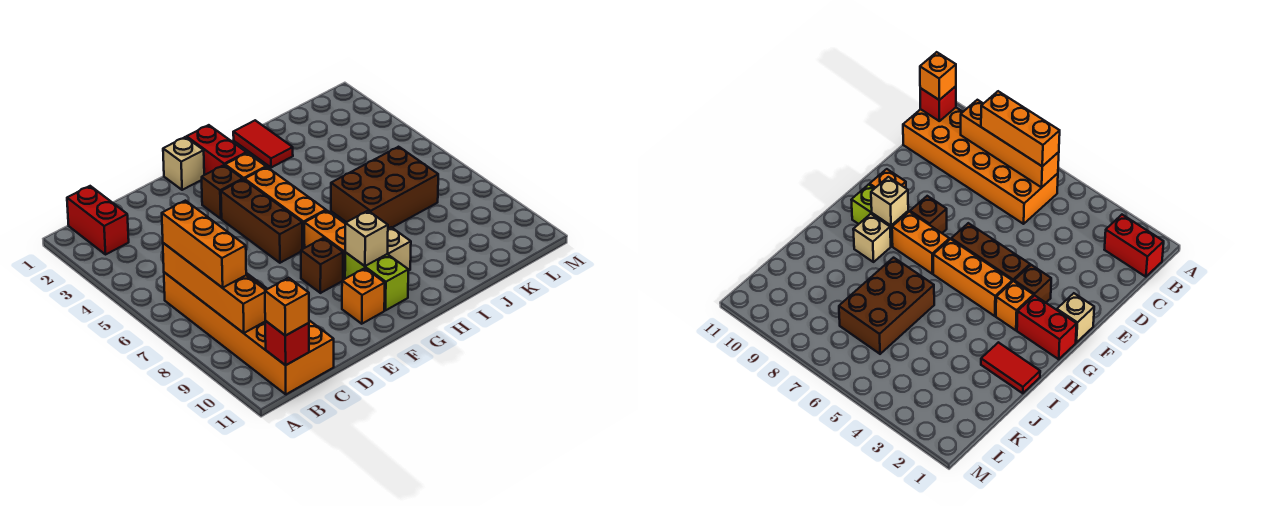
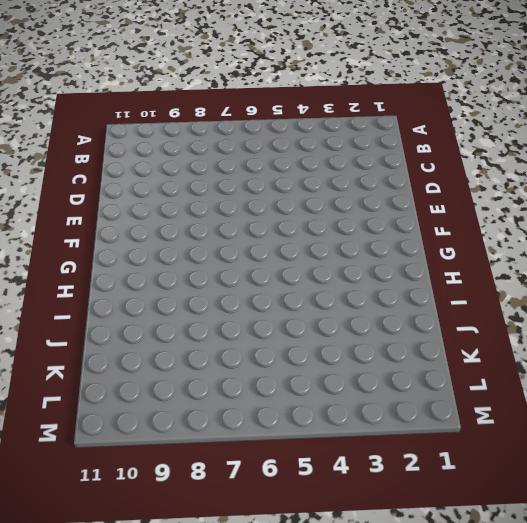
none -> red 1x2 brick [67,186,129,254]
none -> orange 2x6 brick [164,272,334,394]
none -> tan 1x1 brick [163,137,204,190]

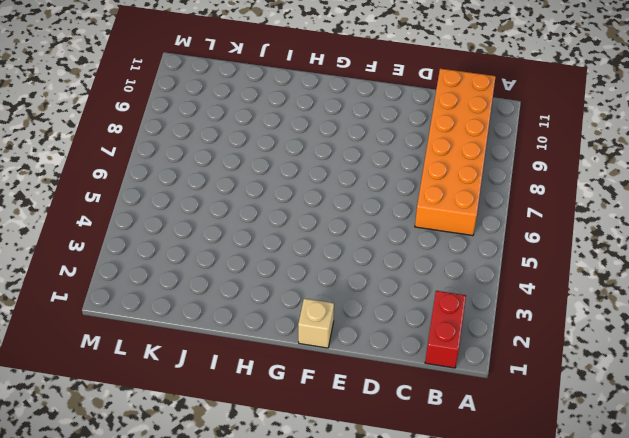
none -> brown 1x1 brick [202,165,243,218]
none -> brown 1x3 brick [221,179,302,263]
none -> brown 1x1 brick [301,238,343,293]

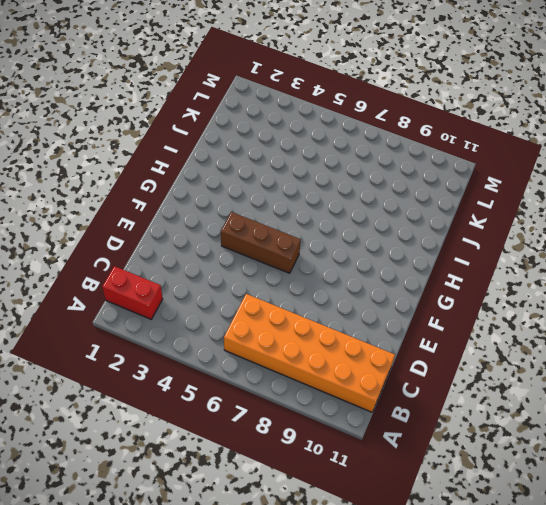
none -> tan 1x1 brick [163,137,204,190]
none -> brown 1x1 brick [202,165,243,218]
none -> brown 1x1 brick [301,238,343,293]

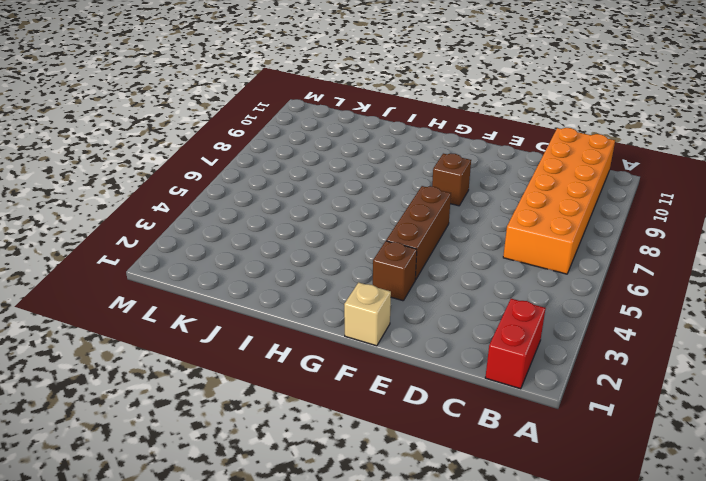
none -> orange 1x1 brick [342,268,385,324]
none -> red 1x2 brick [187,125,246,175]
none -> orange 1x1 brick [225,153,266,180]

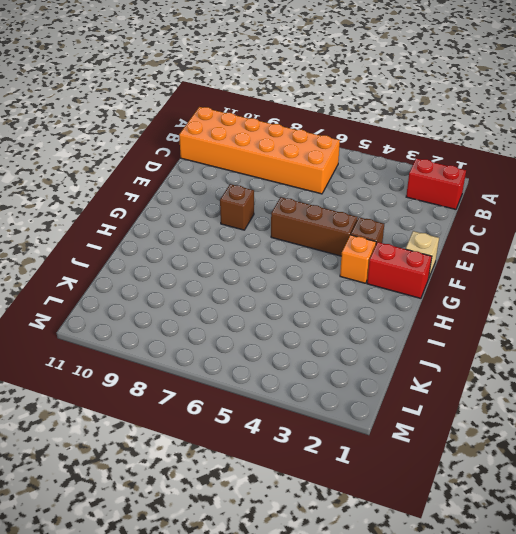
none -> orange 1x1 brick [342,268,385,324]
none -> orange 1x3 brick [245,167,326,249]
none -> orange 1x2 brick [304,210,345,280]

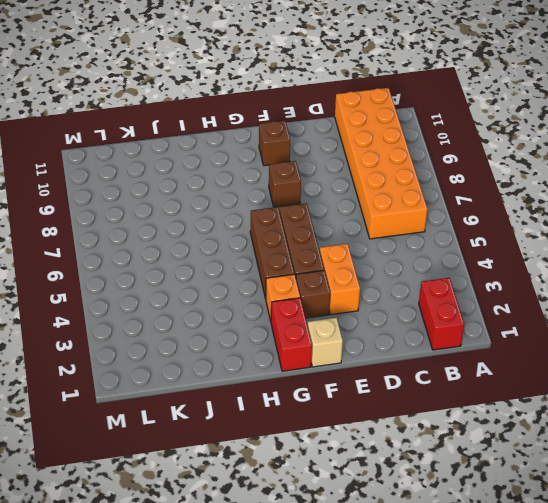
orange 1x2 brick [320,244,360,315] -> orange 1x2 brick moved to [304,210,345,280]
brown 1x1 brick [259,120,290,166] -> orange 1x1 brick [342,268,385,324]
brown 1x3 brick [250,207,294,299] -> orange 1x3 brick [245,167,326,249]
none -> lime 1x2 brick [345,252,408,310]
none -> tan 1x1 brick [387,227,411,271]
none -> red 1x2 tile [233,120,293,168]

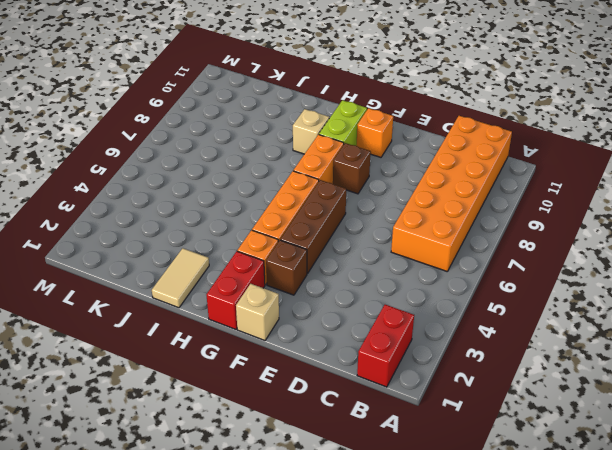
tan 1x2 tile [152,248,209,308] -> red 1x2 tile [233,120,293,168]
none -> brown 2x3 brick [331,147,438,228]
none -> orange 1x4 brick [163,243,265,333]
none -> red 1x1 brick [265,321,309,365]

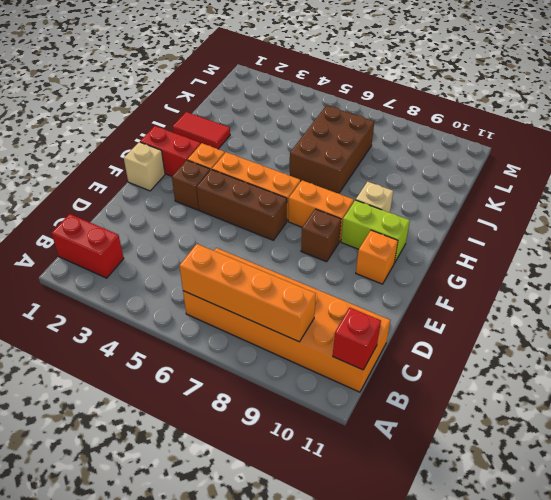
none -> tan 1x1 brick [345,211,388,266]
none -> orange 1x3 brick [162,201,246,288]
none -> orange 1x1 brick [265,278,309,336]

